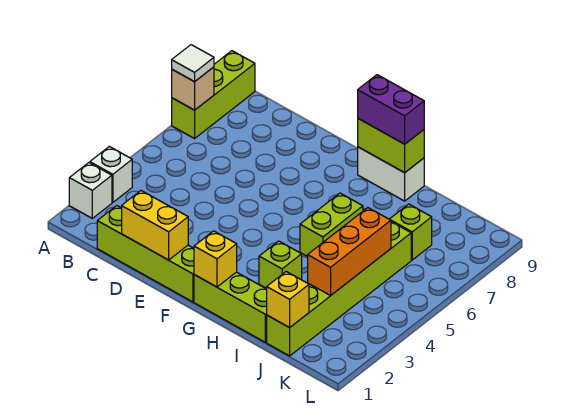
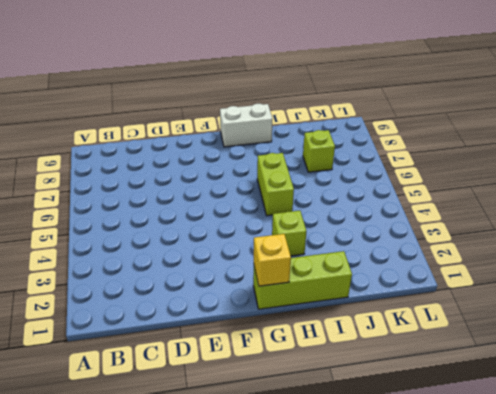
none -> white 1x1 brick [69,163,112,218]
none -> white 1x1 brick [90,147,132,202]
none -> lime 1x3 brick [172,51,255,139]

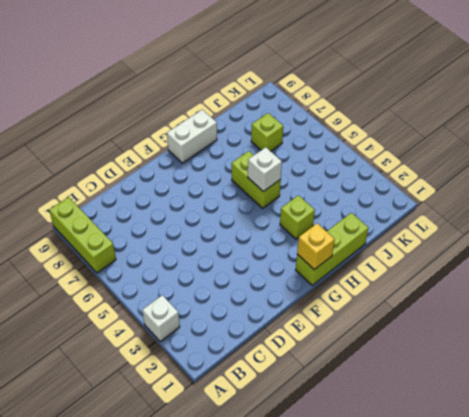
white 1x1 brick [248,147,282,192] -> white 1x1 brick moved to [69,163,112,218]
none -> lime 1x4 brick [97,206,194,302]
none -> lime 1x6 brick [267,222,411,356]
none -> tan 1x1 brick [172,67,214,110]

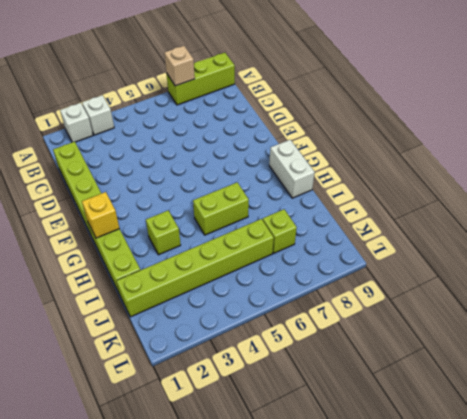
none -> yellow 1x2 brick [122,191,188,260]
none -> lime 1x2 brick [358,119,424,173]
none -> yellow 1x1 brick [267,272,309,328]

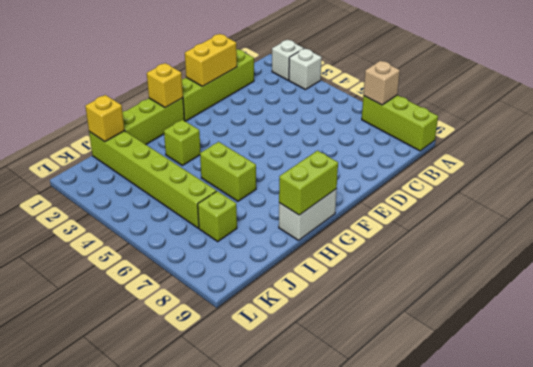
none -> orange 1x3 brick [308,208,391,295]
none -> white 1x1 tile [172,45,214,82]
none -> purple 1x2 brick [358,75,424,144]

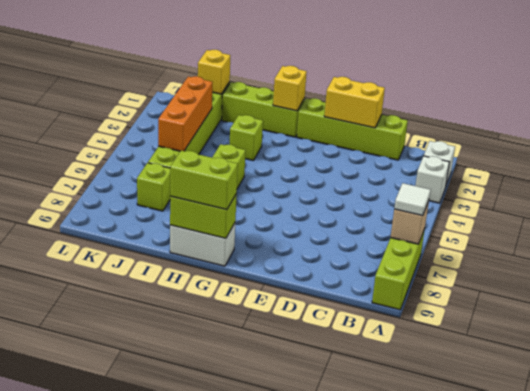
lime 1x2 brick [170,151,238,210] -> purple 1x2 brick [358,75,424,144]

